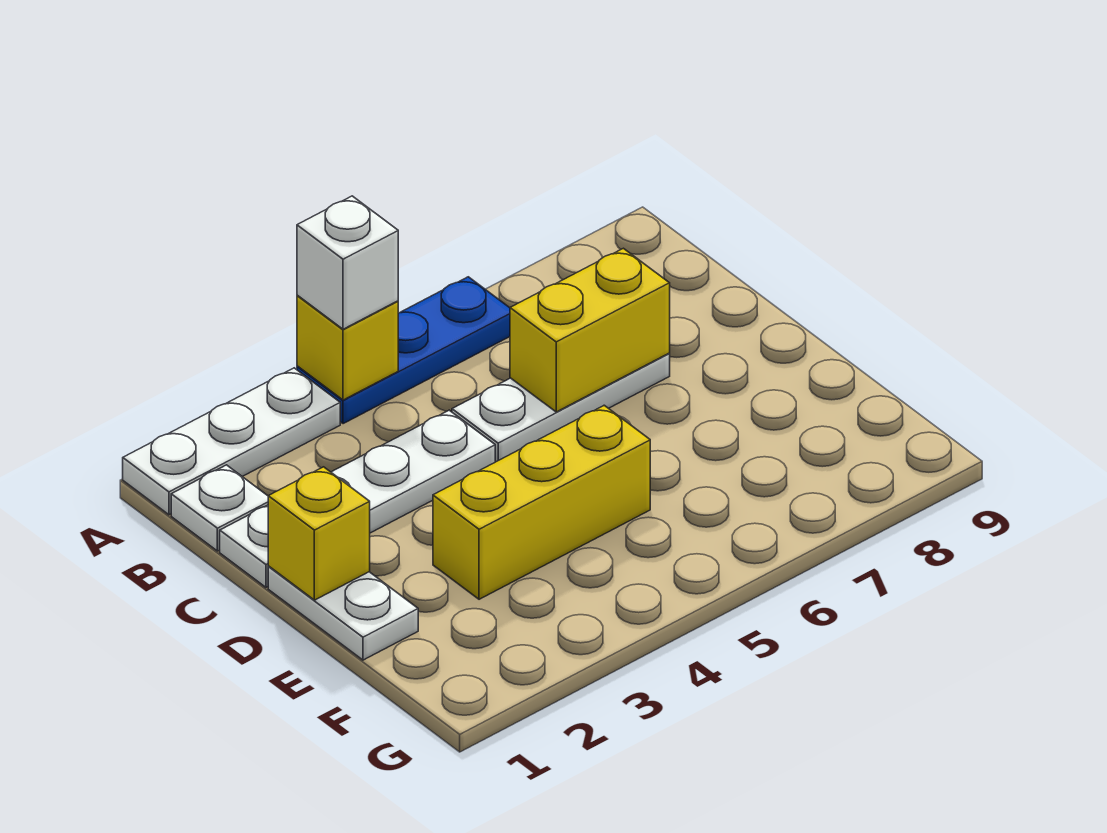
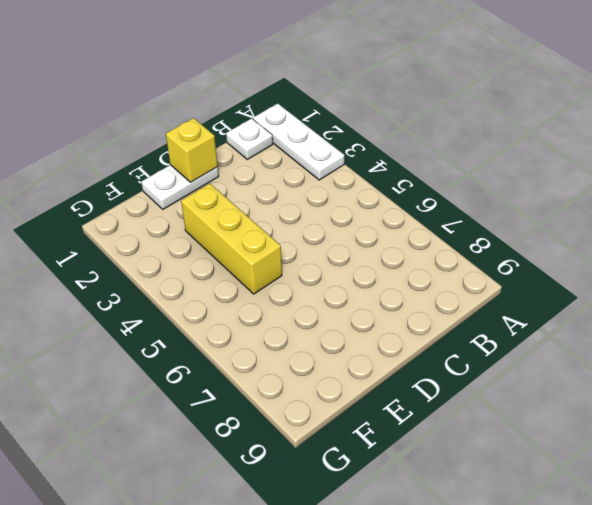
none -> blue 1x3 plate [297,277,510,424]
none -> white 1x4 plate [220,410,495,587]

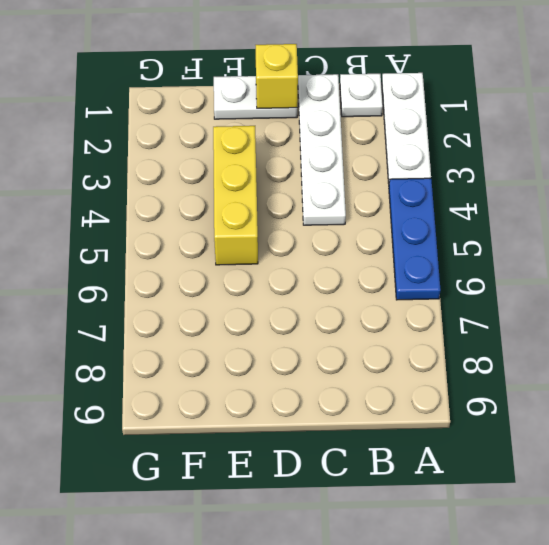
none -> white 1x3 plate [452,353,670,462]
none -> yellow 1x1 brick [297,295,398,400]

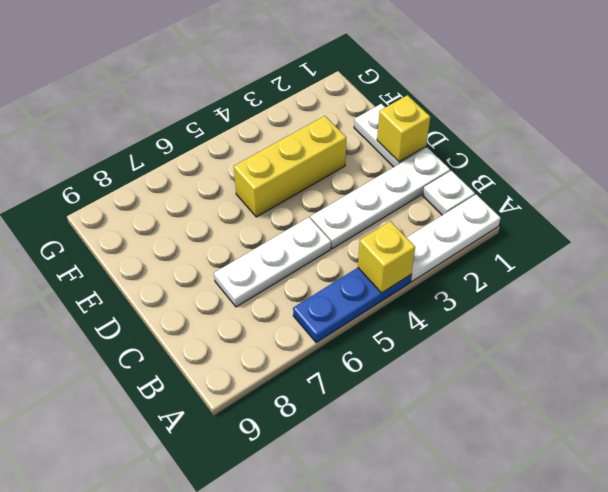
none -> yellow 1x2 brick [510,248,670,412]
none -> white 1x1 brick [297,196,398,329]

